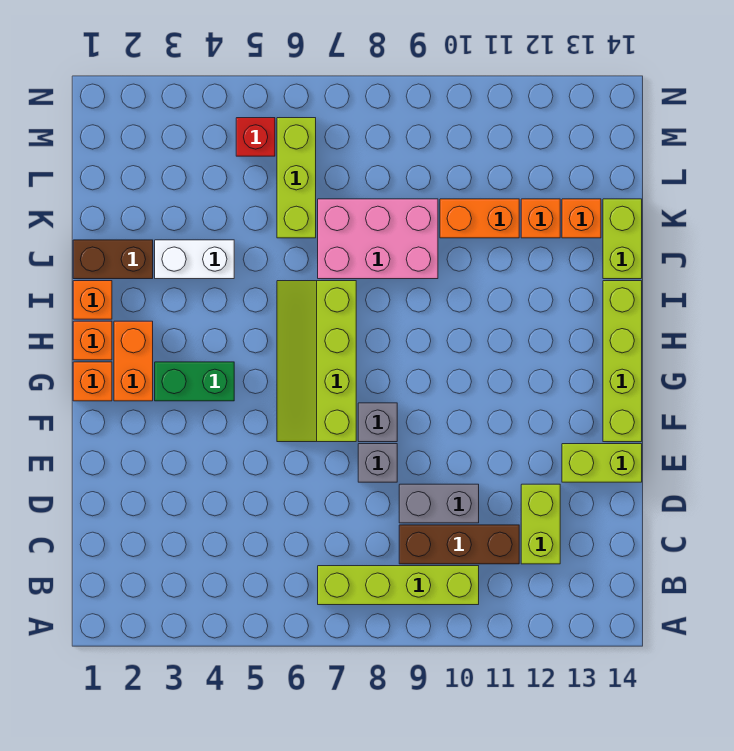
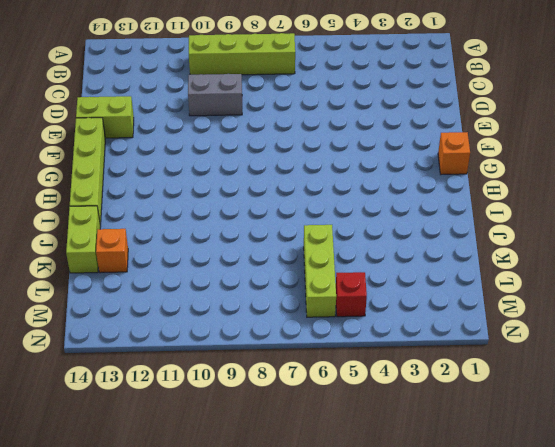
none -> brown 1x3 brick [399,525,519,564]
none -> lime 1x2 brick [521,484,560,564]
none -> grey 1x1 brick [358,444,397,482]

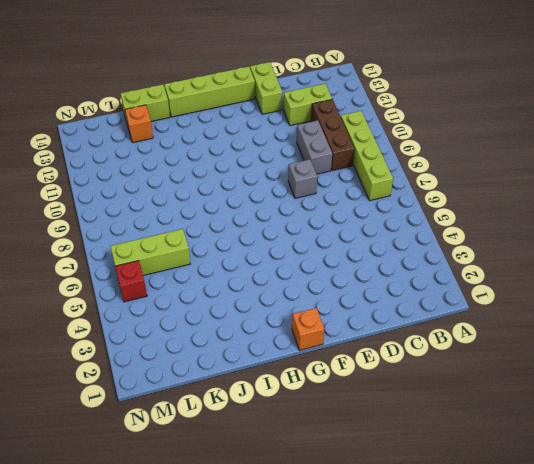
none -> lime 2x4 slope [277,281,356,442]
none -> grey 1x1 brick [358,403,397,442]
none -> orange 1x2 brick [114,321,153,401]

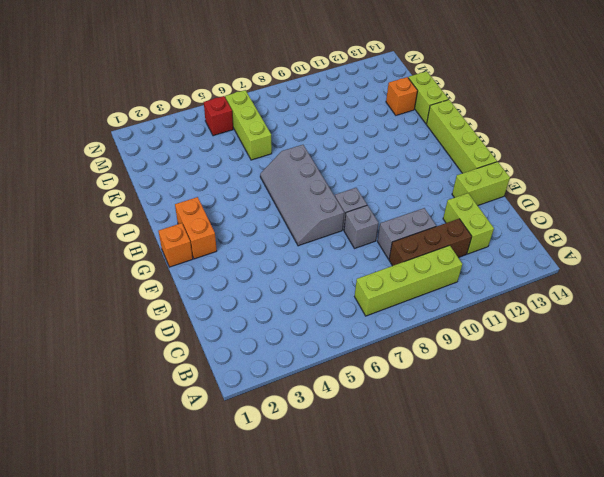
grey 2x4 slope [260,145,344,246] -> lime 2x4 slope [277,281,356,442]
none -> green 1x2 brick [155,362,234,401]
none -> orange 1x1 brick [73,321,112,360]
none -> orange 1x1 brick [73,281,112,319]

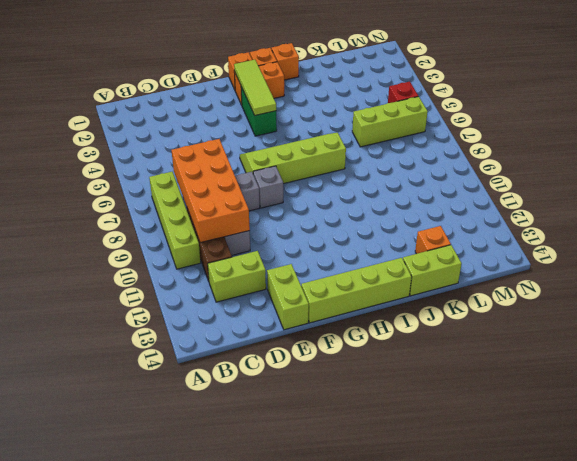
orange 2x4 brick [172,139,250,243] -> none
lime 1x3 tile [234,60,276,115] -> none
none -> brown 1x2 brick [73,240,153,279]
none -> white 1x2 brick [155,240,234,279]
none -> pink 2x3 brick [318,199,438,279]

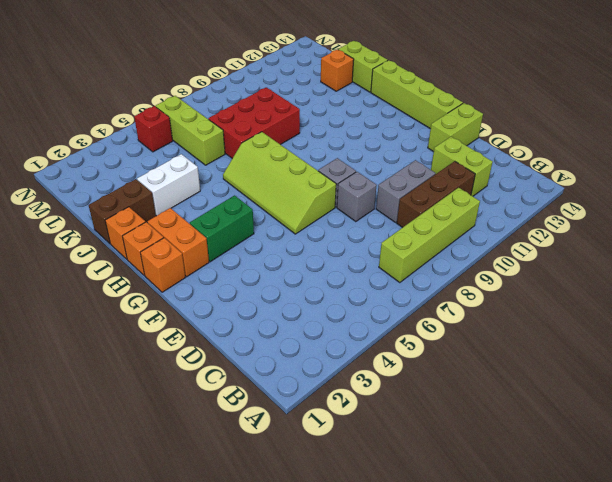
red 2x3 brick [208,87,300,158] -> pink 2x3 brick [318,199,438,279]
none -> orange 1x2 brick [440,199,519,238]
none -> orange 1x1 brick [521,199,560,238]

